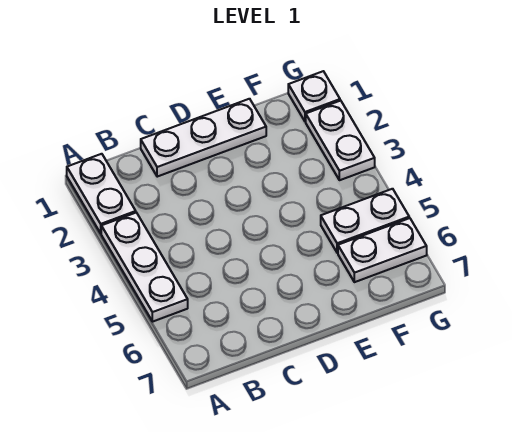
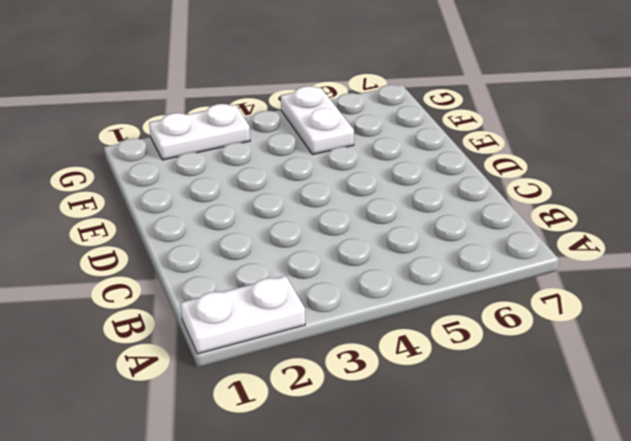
none -> white 1x3 plate [101,213,188,322]
none -> white 1x3 plate [141,99,266,177]

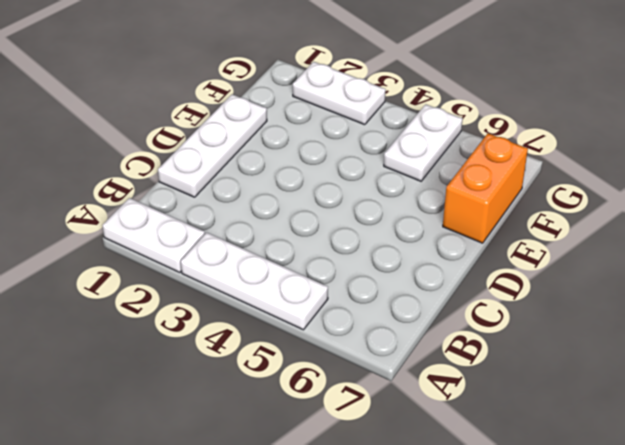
orange 1x2 brick [443,133,528,243] -> none
none -> white 1x2 plate [338,218,427,282]
none -> white 1x1 plate [288,71,340,121]

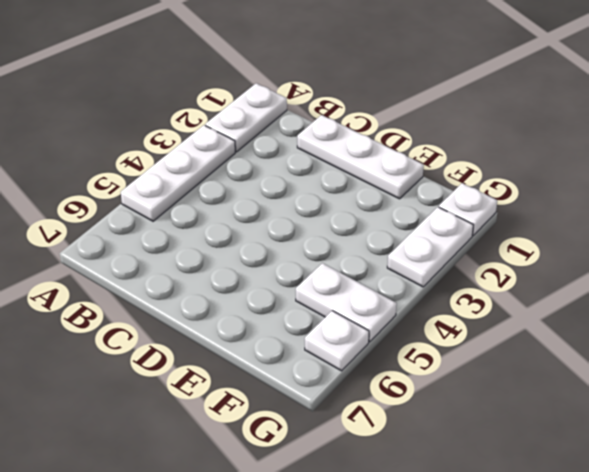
white 1x1 plate [305,311,369,371] -> white 1x2 plate [338,218,427,282]

